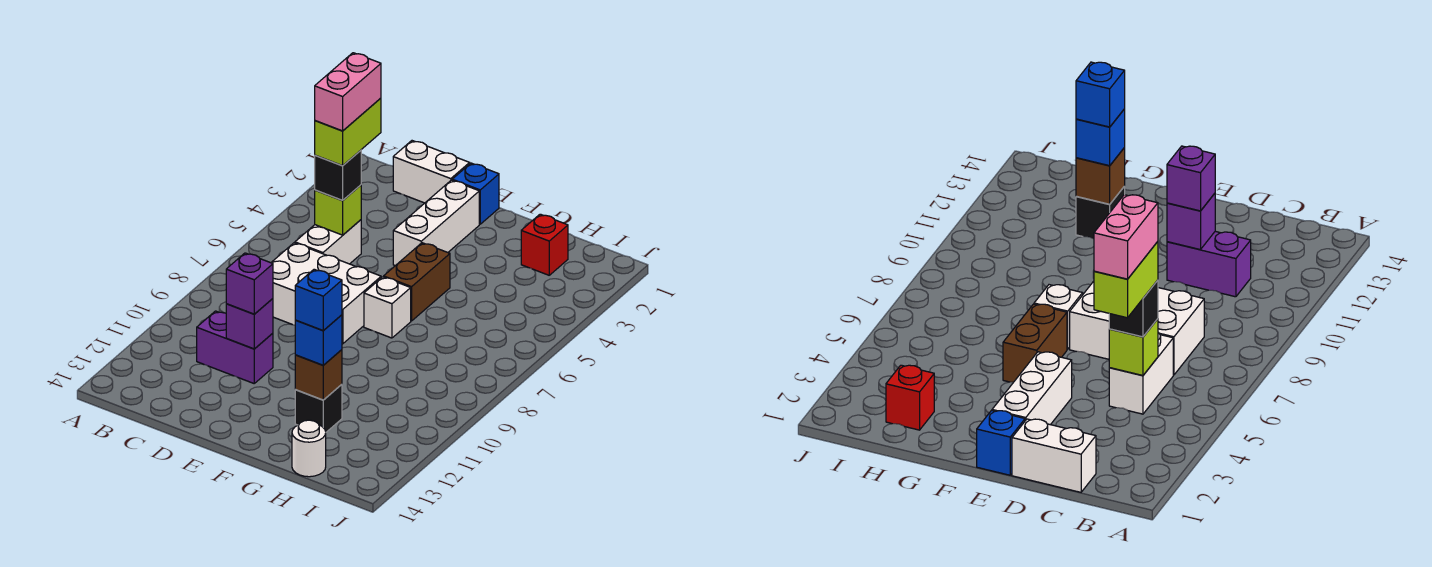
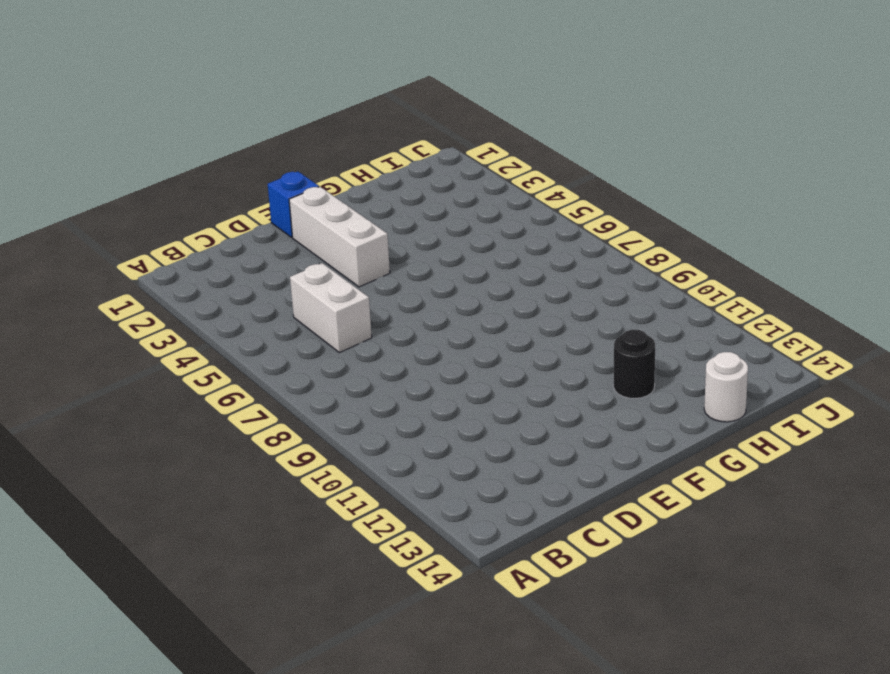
black 1x1 round brick [613,329,655,398] -> black 1x1 brick [295,384,342,432]
none -> white 1x2 brick [393,141,470,203]
none -> white 2x3 brick [271,243,381,344]
none -> purple 1x2 brick [197,311,273,383]

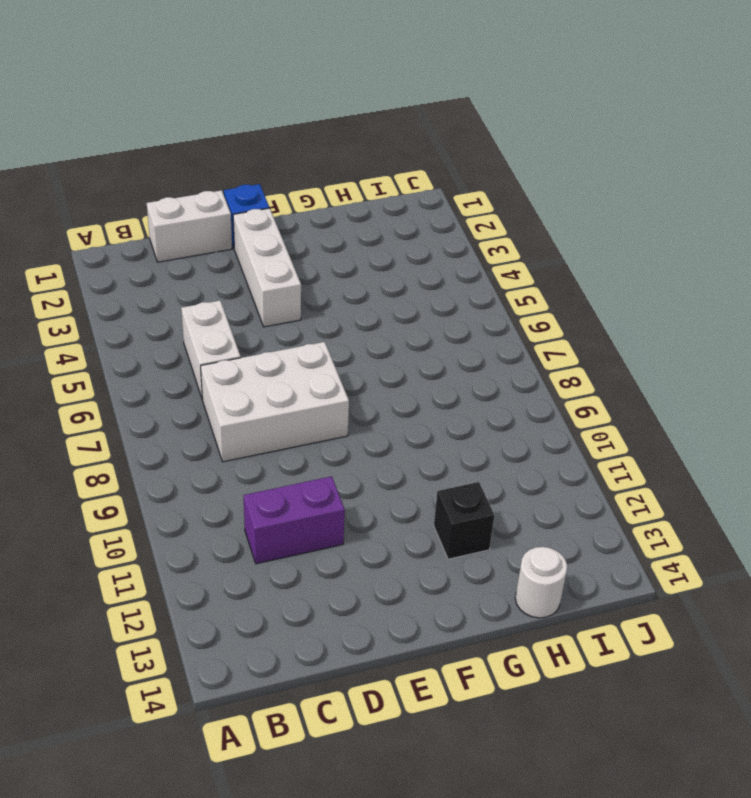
none -> brown 1x2 brick [384,243,450,321]
none -> white 1x1 brick [364,277,411,338]
none -> red 1x1 brick [521,214,568,275]

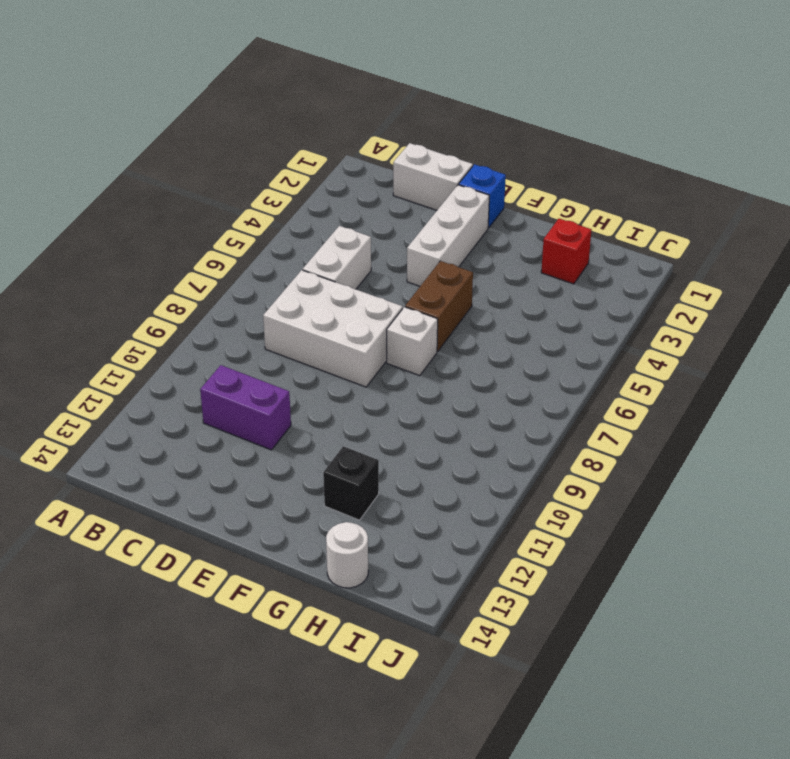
none -> lime 1x1 brick [315,185,361,235]
none -> purple 1x1 brick [226,299,273,349]
none -> brown 1x1 brick [295,350,342,400]

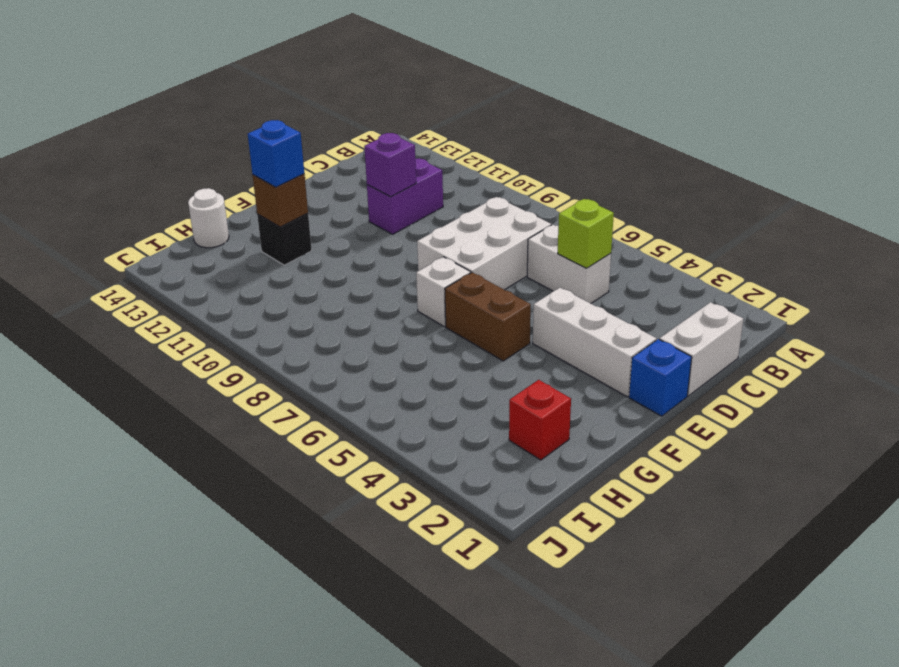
none -> black 1x1 brick [315,150,361,200]
none -> purple 1x1 brick [226,253,273,314]
none -> lime 1x2 brick [315,98,381,166]

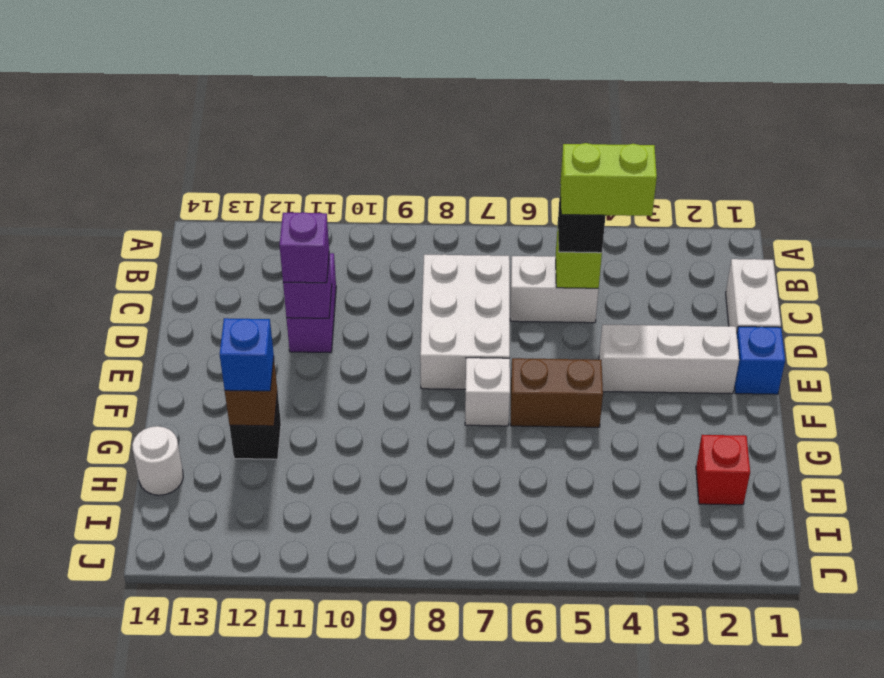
none -> blue 1x1 brick [295,269,342,331]
none -> pink 1x2 brick [315,53,381,131]

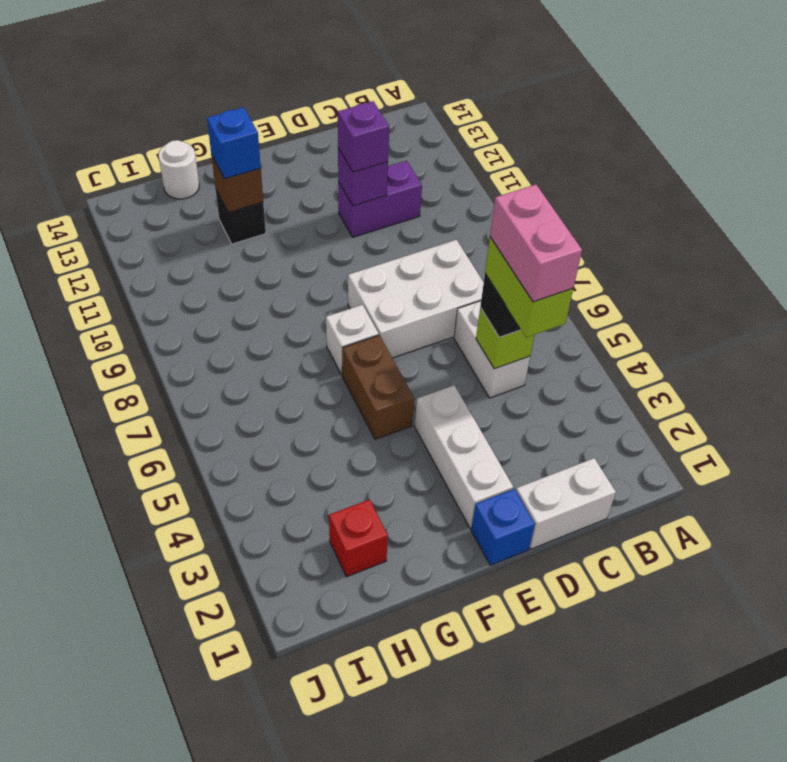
none -> blue 1x1 brick [295,269,342,331]

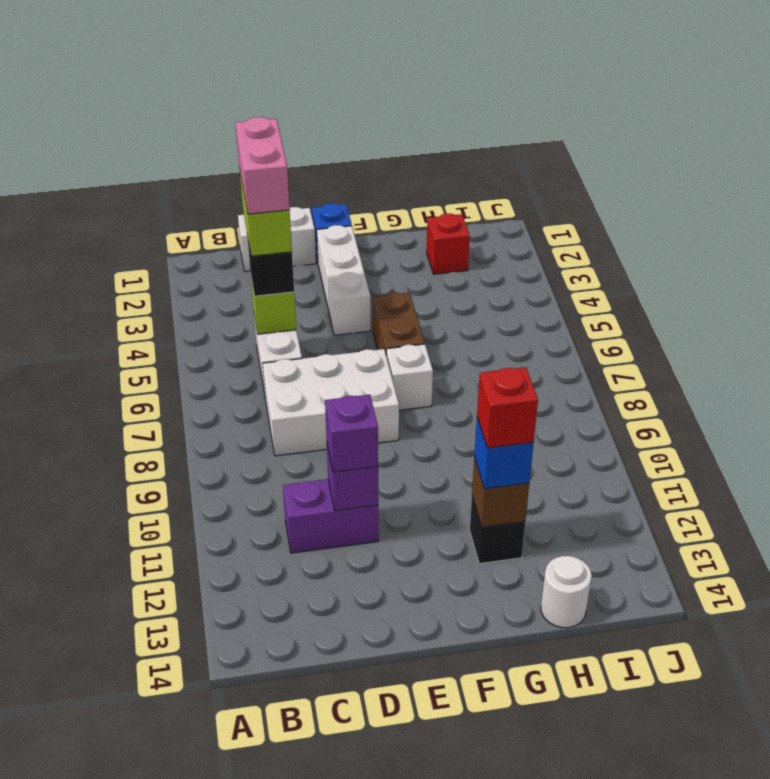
red 1x1 brick [477,367,538,448] -> blue 1x1 brick [295,269,342,331]

